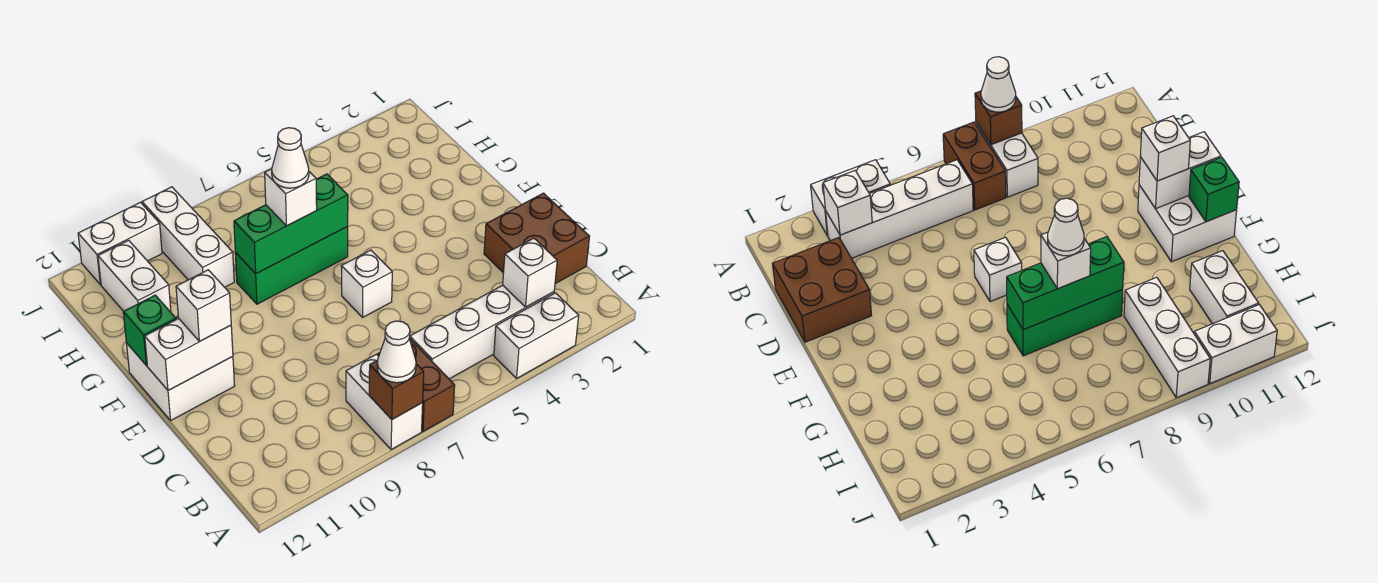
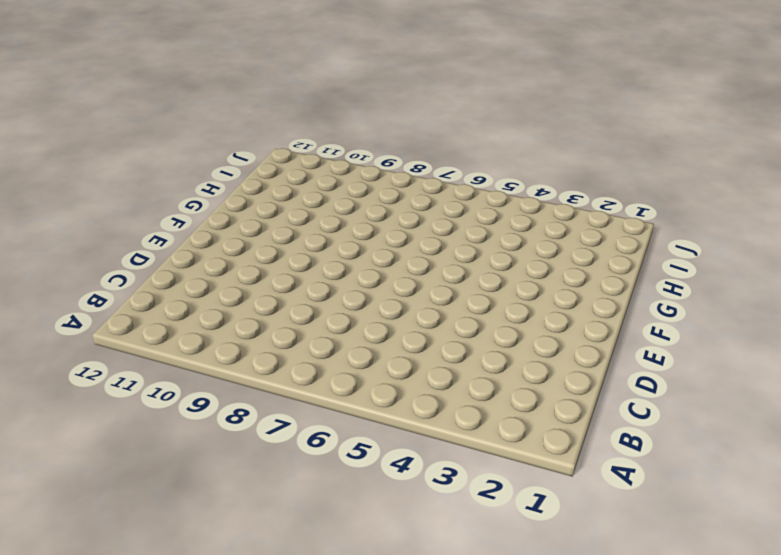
none -> white 1x2 brick [494,293,579,378]
none -> brown 1x2 brick [378,338,455,431]
none -> white 1x2 brick [346,354,423,450]

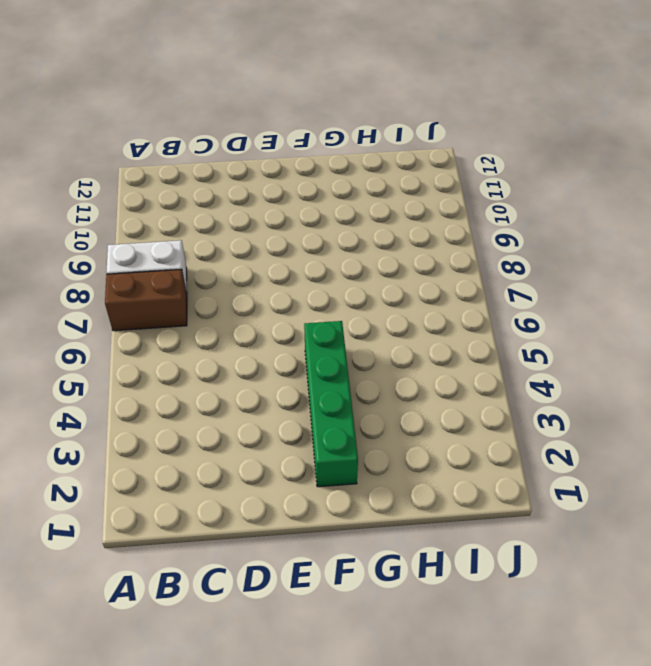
green 1x4 brick [304,321,358,487] -> none
none -> white 1x2 brick [494,293,579,378]
none -> white 1x4 brick [410,285,554,379]
none -> brown 2x2 brick [484,193,590,284]

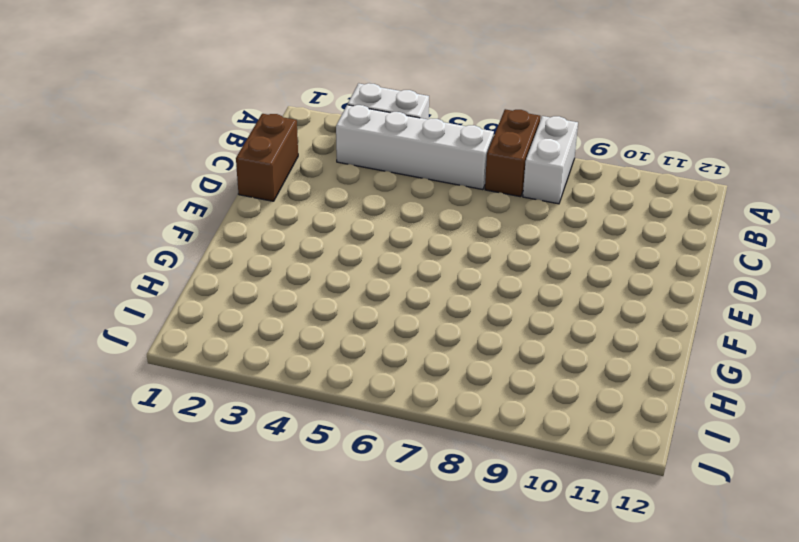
brown 1x2 brick [236,114,298,201] -> brown 2x2 brick [484,193,590,284]
none -> white 1x1 brick [341,250,392,317]
none -> white 2x2 brick [127,316,235,421]
none -> green 1x3 brick [235,227,348,304]

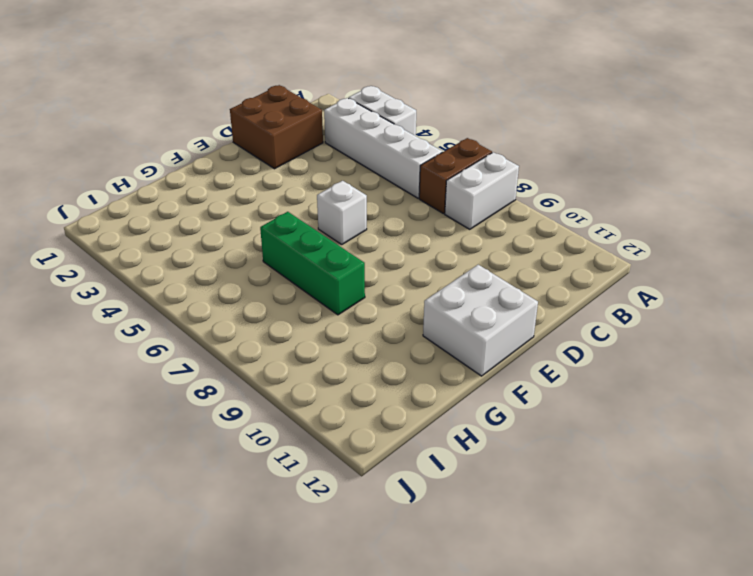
none -> white 1x3 brick [142,187,234,287]
none -> white 1x2 brick [98,240,171,312]
none -> white 1x2 brick [78,202,162,285]

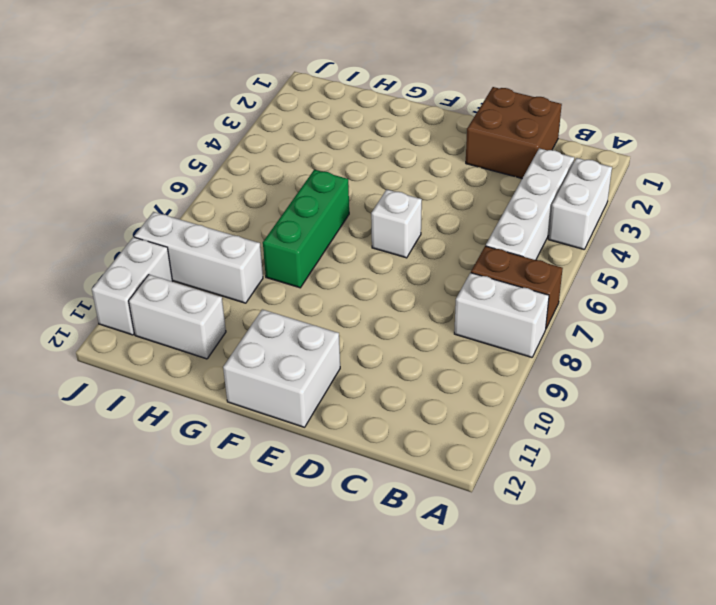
none -> brown 1x1 brick [369,360,424,419]
none -> white 1x1 brick [503,238,557,307]
none -> white 1x2 brick [145,318,233,390]

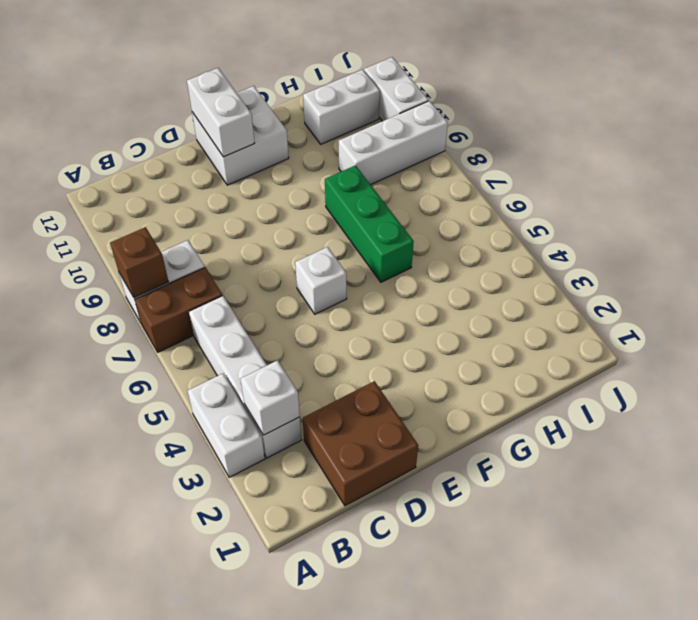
none -> green 1x1 brick [123,295,176,366]
none -> green 1x3 brick [234,174,348,274]
none -> white 1x1 cone [377,321,416,383]

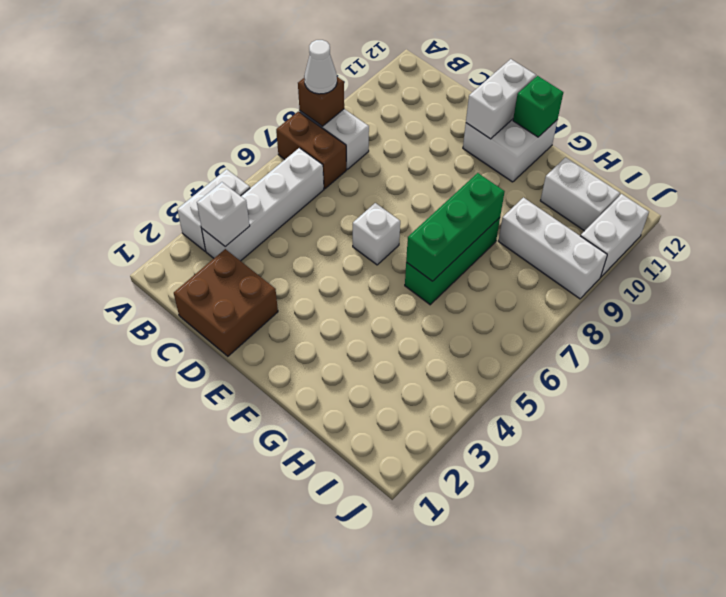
none -> white 1x1 brick [176,270,231,341]
none -> white 1x1 brick [265,169,317,226]
none -> white 1x1 cone [272,128,309,188]

